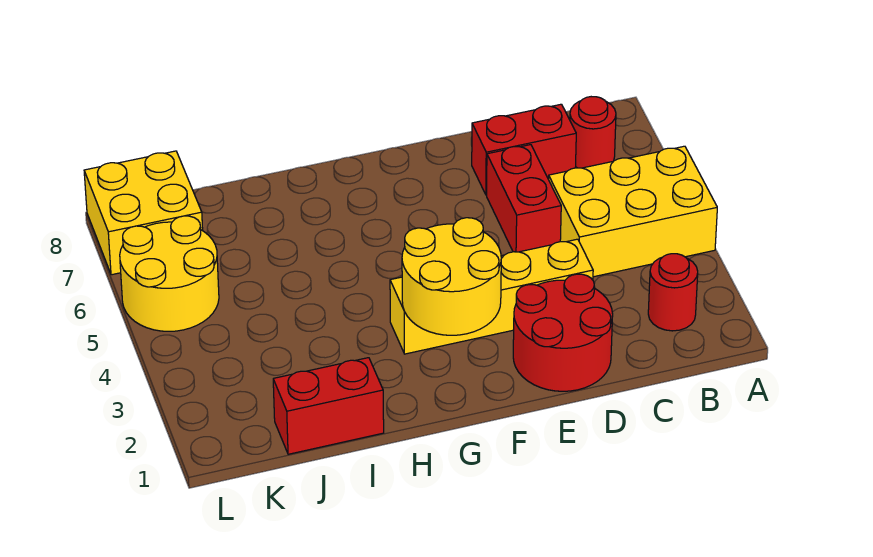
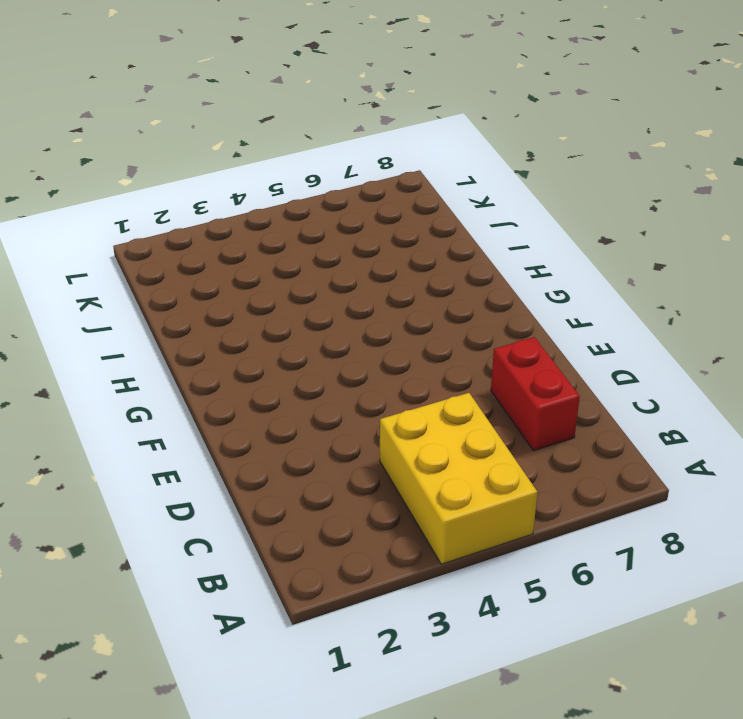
none -> red 1x1 round brick [648,254,698,331]
none -> red 1x1 round brick [570,97,616,168]

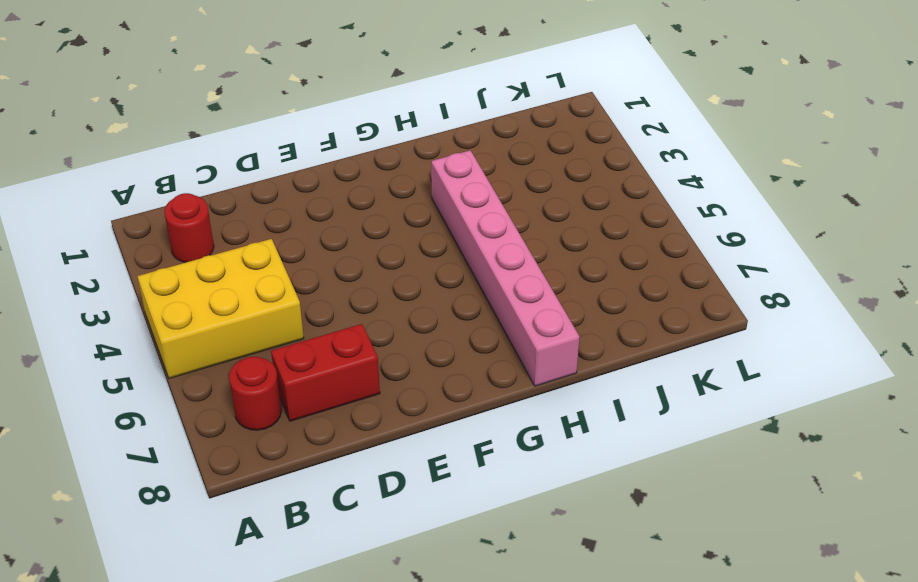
pink 1x6 brick [431,150,580,386] -> none
none -> red 2x2 round brick [513,274,613,391]
none -> yellow 1x4 brick [390,239,593,354]

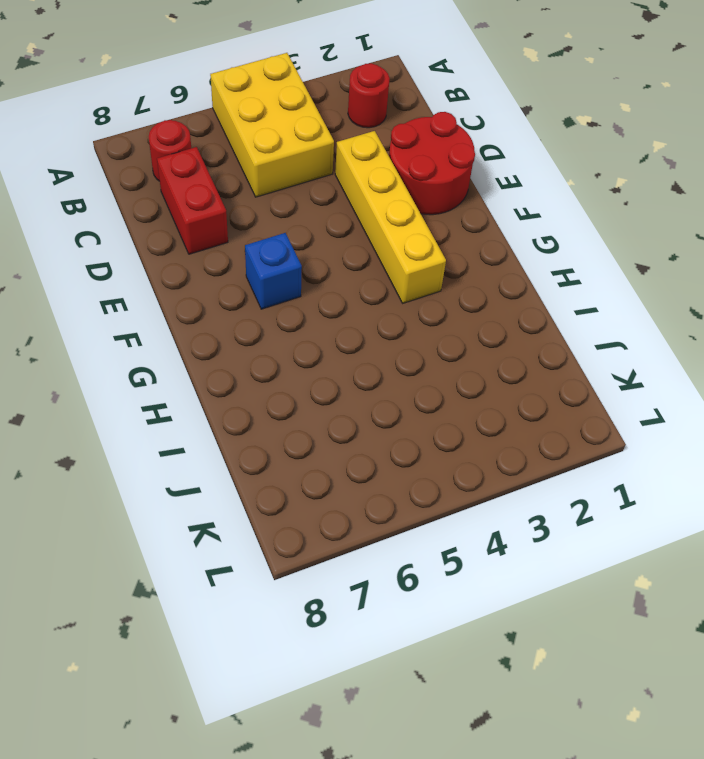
blue 1x1 brick [245,233,302,309] -> none
none -> red 1x2 brick [487,145,561,252]
none -> red 1x2 brick [273,358,384,454]

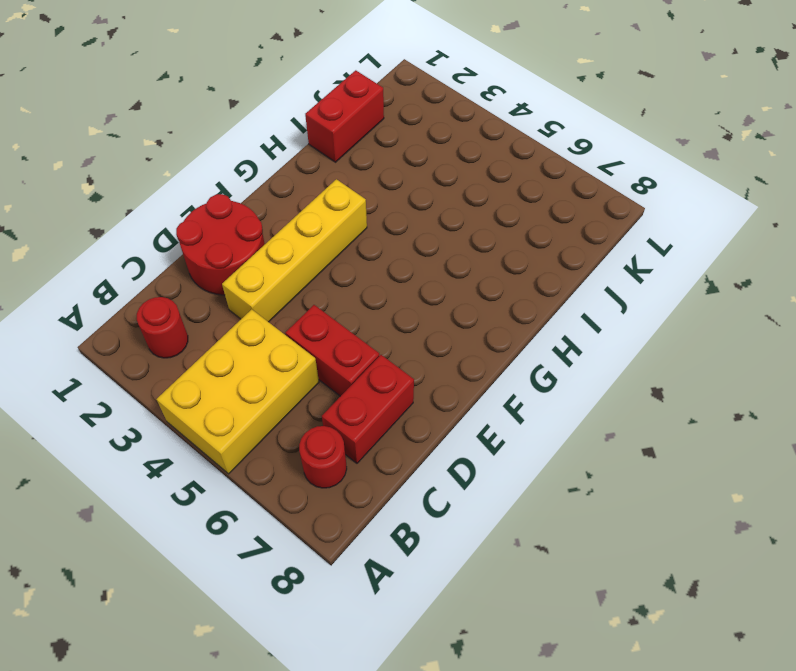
none -> yellow 2x2 round brick [120,216,219,331]
none -> yellow 2x2 brick [84,151,203,275]

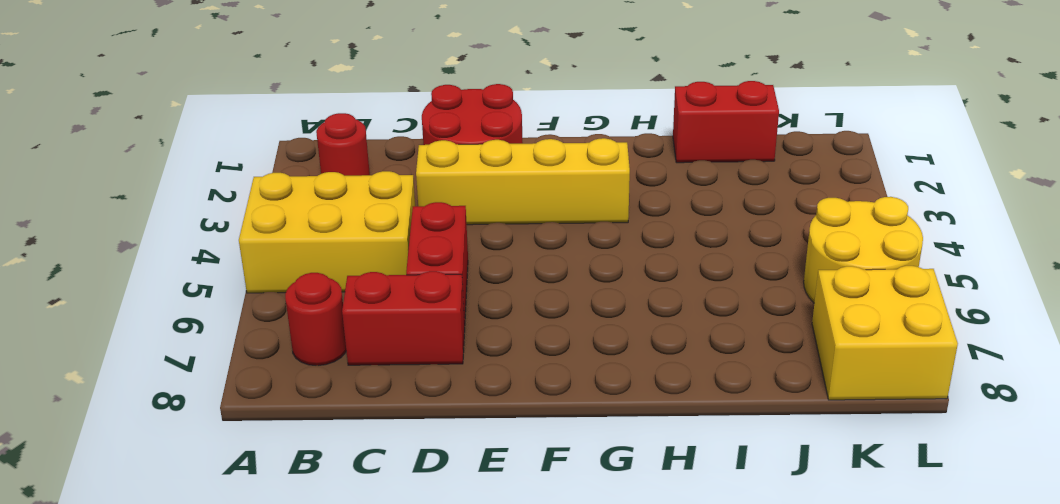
none -> yellow 2x2 round brick [402,218,501,335]

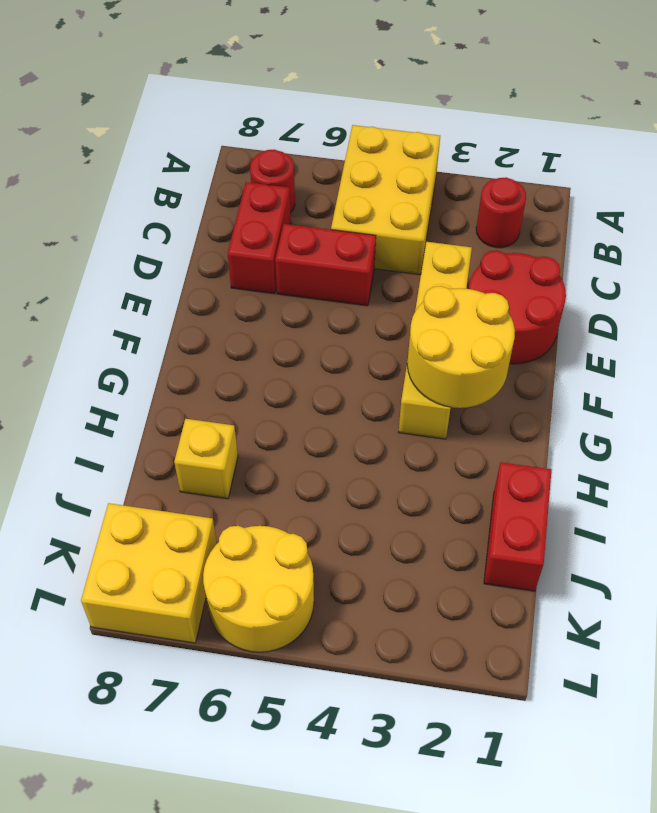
yellow 1x1 brick [174,419,238,499] -> none

